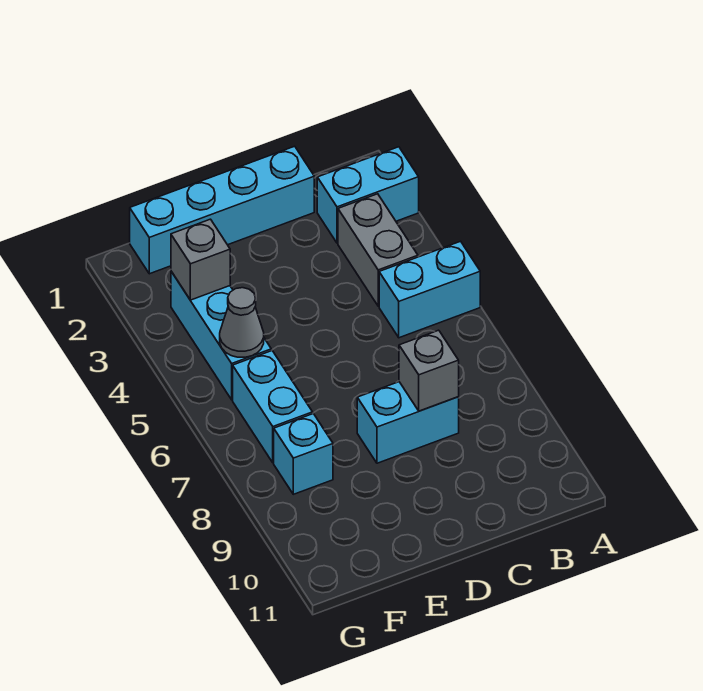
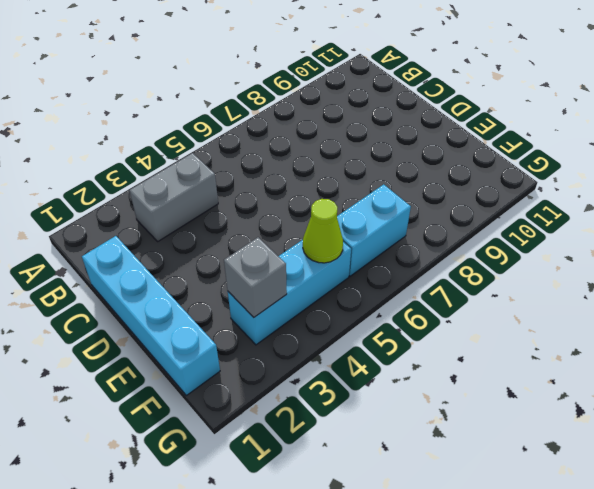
lime 1x1 cone [303,199,343,263] -> grey 1x1 cone [220,288,264,357]
none -> cyan 1x2 brick [317,147,419,243]
none -> cyan 1x2 brick [379,241,480,338]

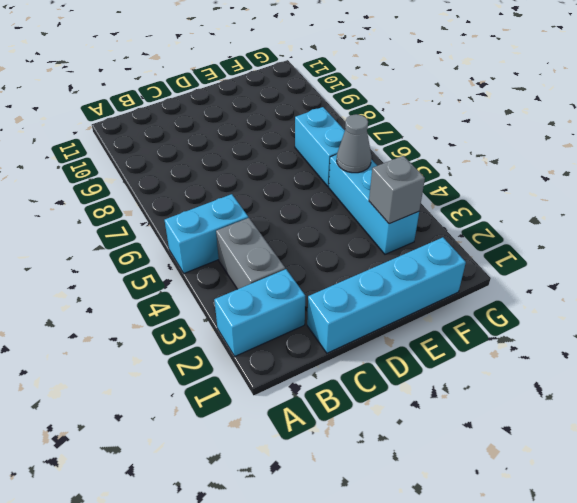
none -> cyan 1x2 brick [357,382,459,463]
none -> cyan 1x1 brick [274,414,333,494]

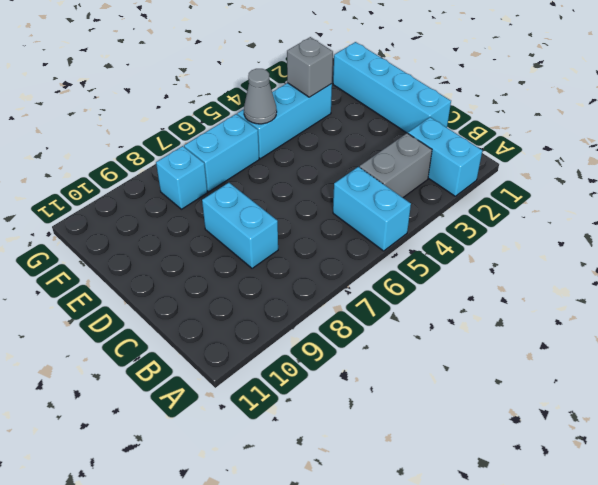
none -> grey 1x1 brick [399,330,459,411]

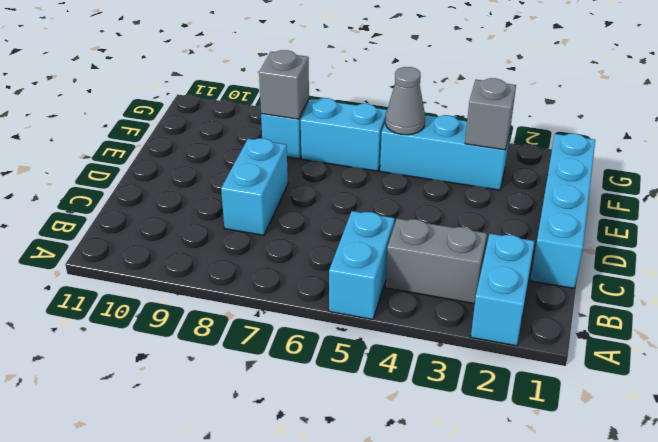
grey 1x1 brick [259,50,309,119] -> grey 1x1 brick moved to [399,330,459,411]

